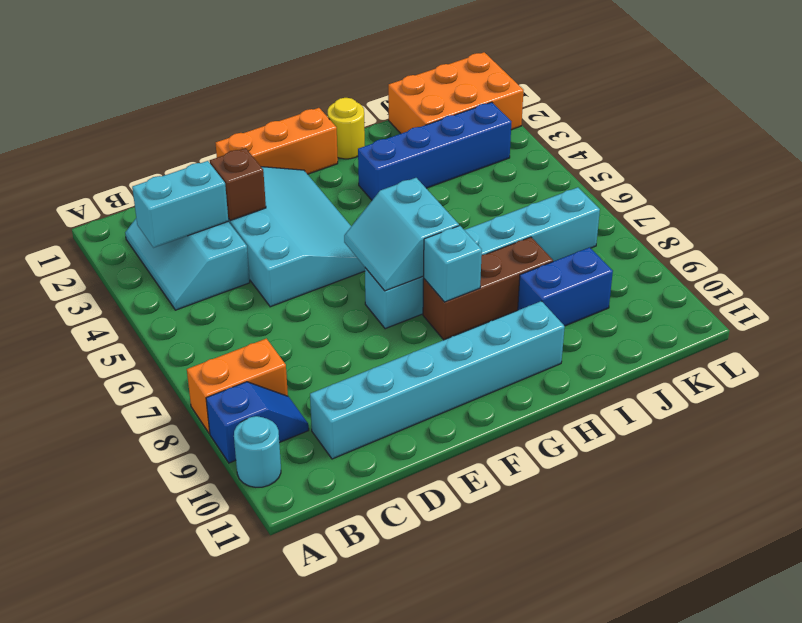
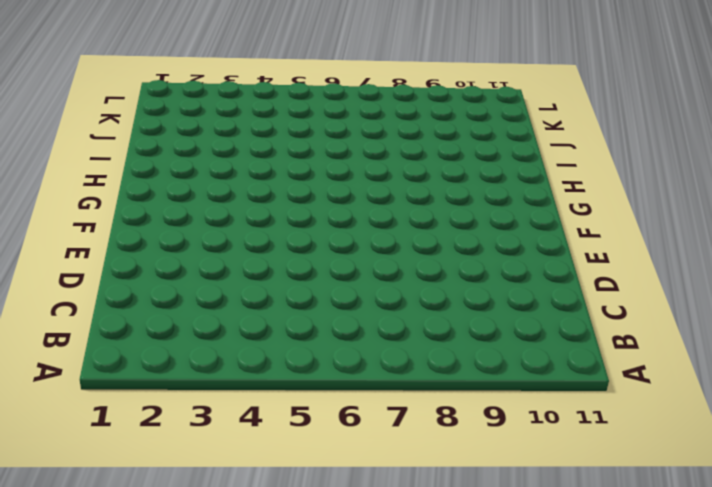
none -> orange 1x2 brick [187,339,288,434]
none -> blue 1x2 slope [206,382,309,463]
none -> cyan 1x1 round brick [234,416,281,487]

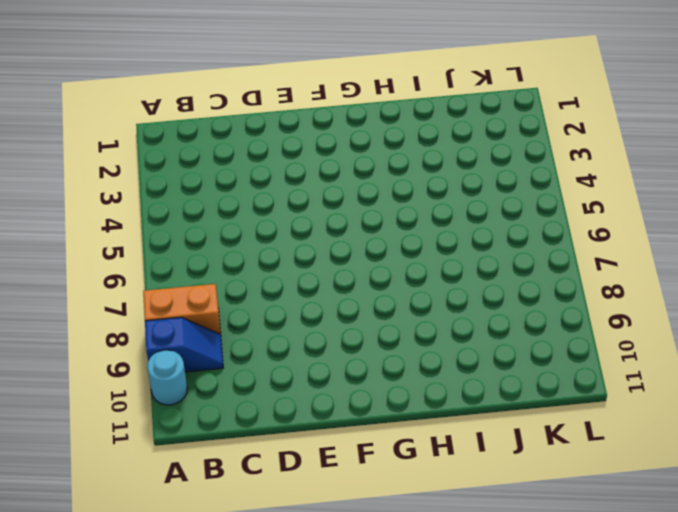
none -> cyan 2x3 slope [125,219,250,310]
none -> cyan 1x6 brick [310,301,565,459]
none -> cyan 3x4 slope [228,167,365,307]

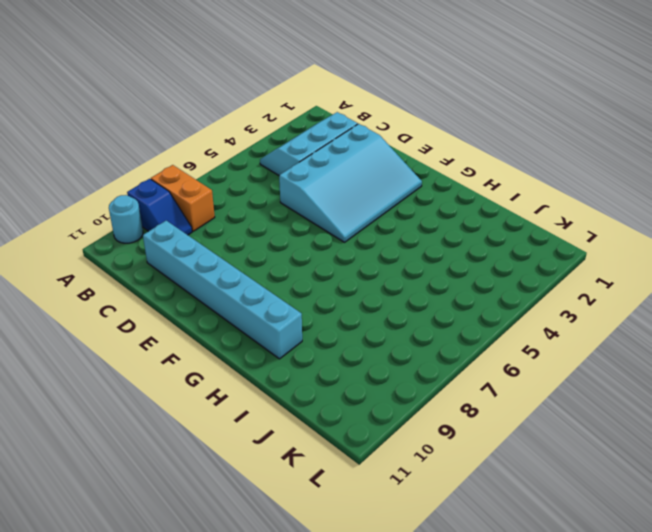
none -> orange 1x3 brick [216,108,338,174]
none -> cyan 1x6 brick [365,187,600,329]
none -> brown 1x3 brick [423,237,553,340]

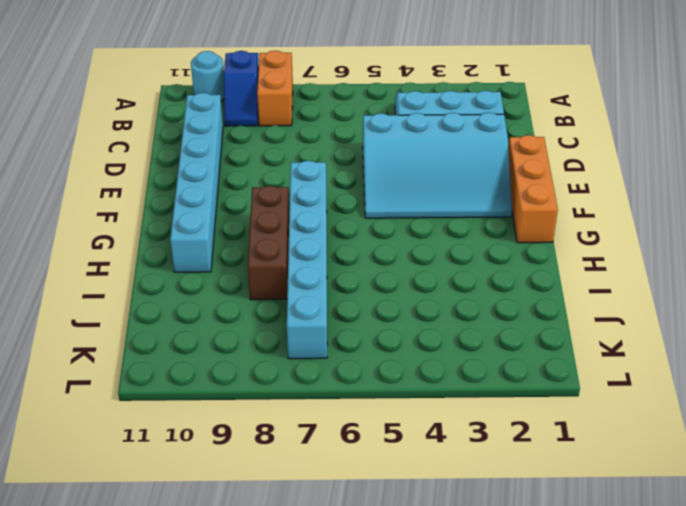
none -> yellow 1x1 round brick [328,98,365,159]
none -> blue 1x4 brick [358,102,511,200]
none -> blue 1x2 brick [518,247,613,326]

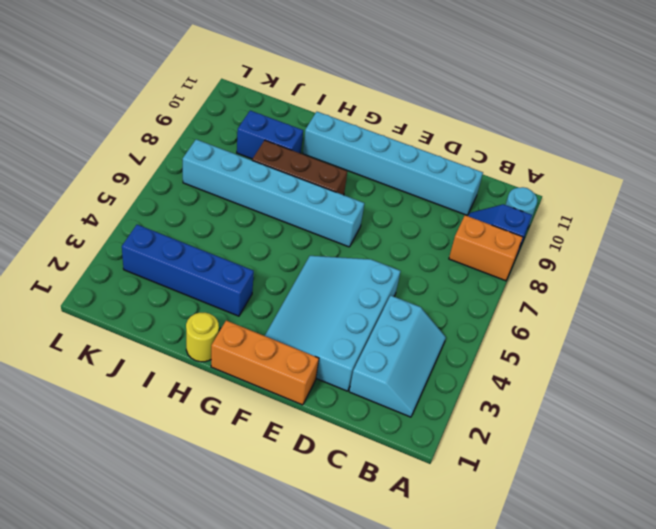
none -> orange 2x3 brick [388,52,524,134]
none -> cyan 1x2 brick [132,161,228,248]
none -> brown 1x1 brick [210,148,266,221]

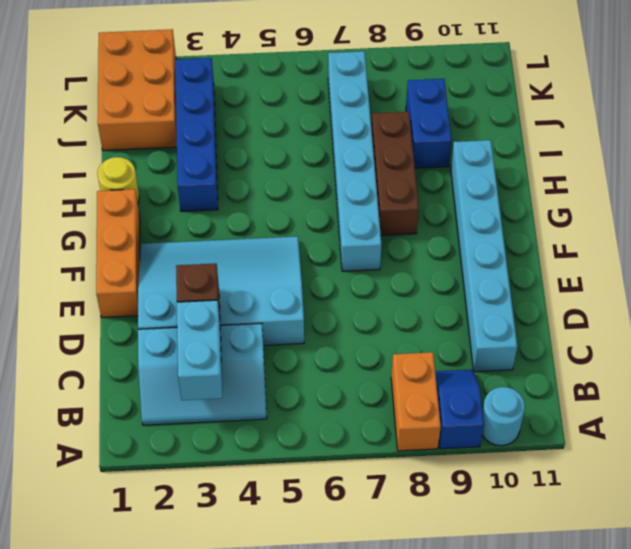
none -> cyan 2x2 slope [344,178,459,291]
none -> cyan 1x1 brick [423,226,482,302]

